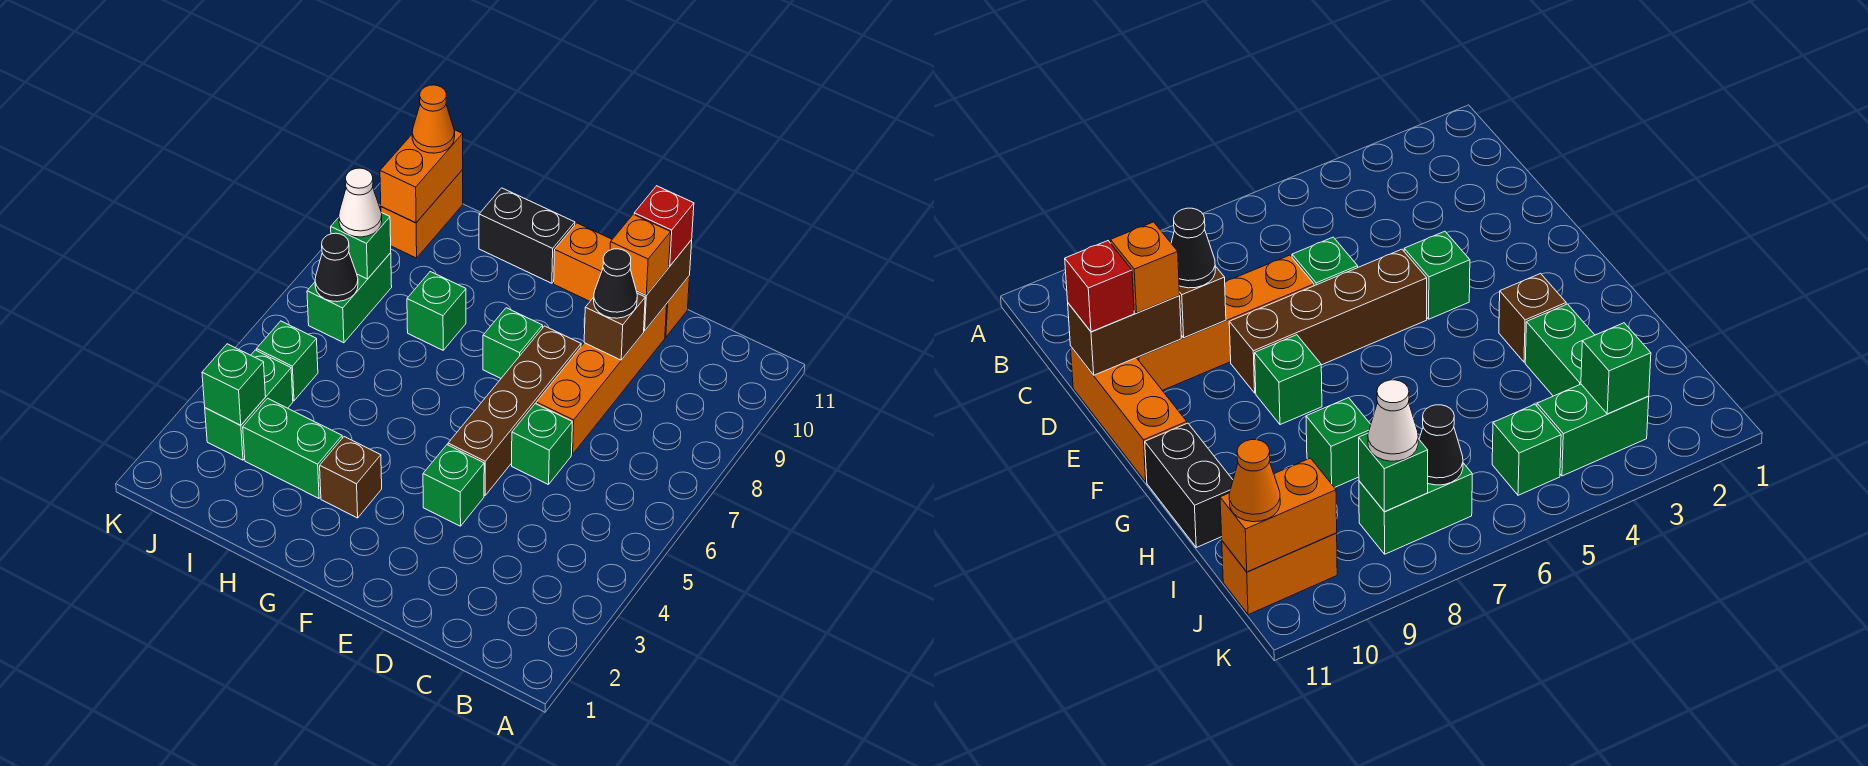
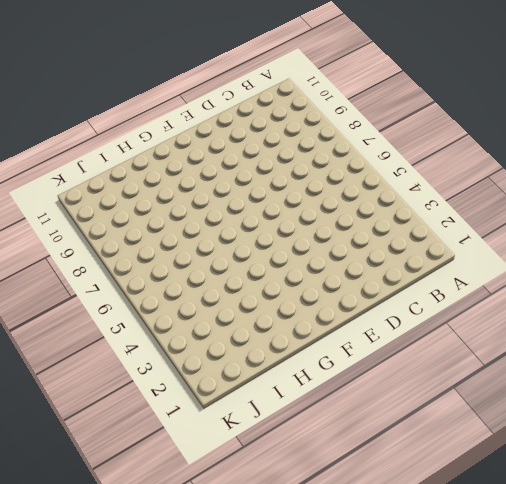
none -> green 1x1 brick [512,404,572,485]
none -> orange 1x4 brick [536,304,667,454]
none -> orange 1x3 brick [554,223,690,337]

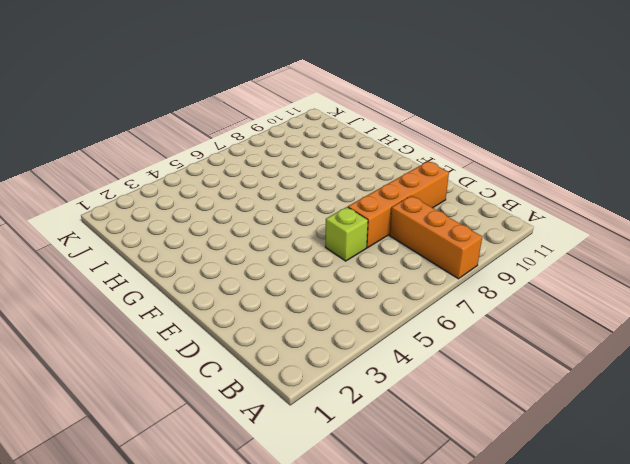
orange 1x3 brick [390,196,482,279] -> orange 1x3 brick moved to [554,223,690,337]
lime 1x1 brick [325,207,368,261] -> green 1x1 brick [512,404,572,485]
none -> green 1x1 brick [423,445,484,526]
none -> brown 1x4 brick [448,326,581,495]
none -> green 1x1 brick [483,308,543,378]

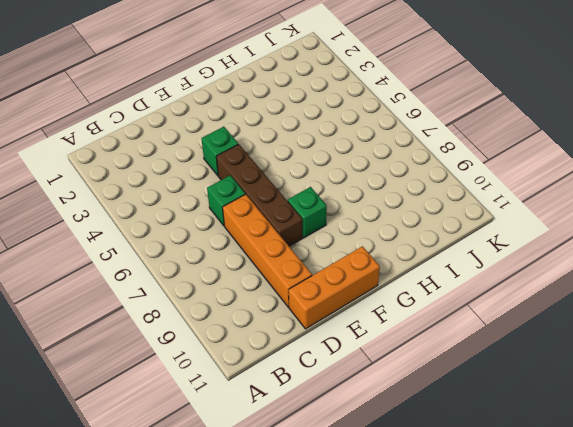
none -> brown 1x1 brick [320,437,382,518]
none -> black 1x2 brick [479,188,575,283]
none -> green 1x2 brick [243,398,342,498]

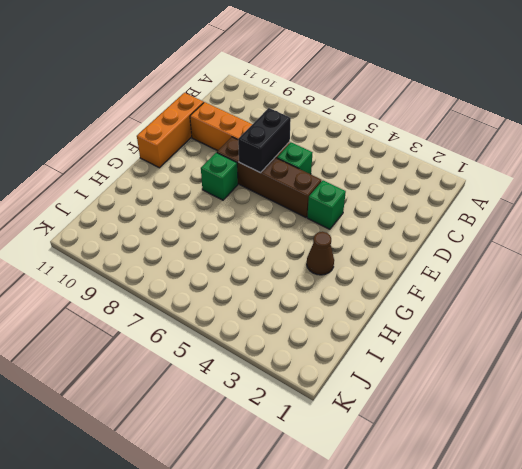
black 1x2 brick [238,108,291,173] -> black 1x2 brick moved to [479,188,575,283]
brown 1x1 cone [307,232,334,275] -> brown 1x1 brick [320,437,382,518]
none -> green 1x2 brick [243,398,342,498]
none -> green 1x1 brick [407,272,466,350]
none -> green 1x2 brick [205,350,293,460]

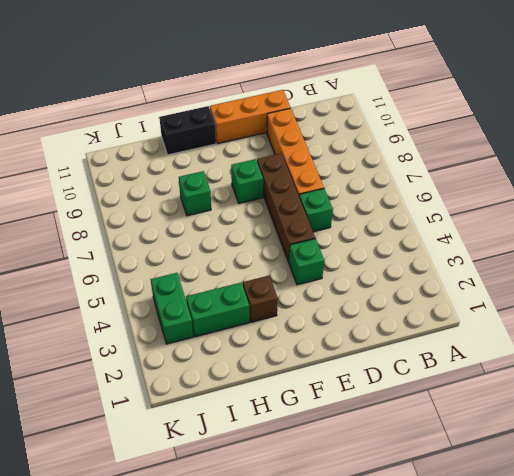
none -> green 1x1 brick [257,321,318,401]
none -> green 1x2 brick [307,253,392,343]
none -> orange 1x2 brick [381,170,463,258]

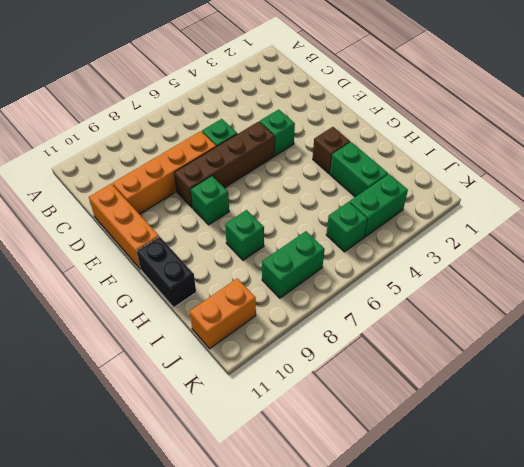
none -> brown 1x1 brick [584,293,645,360]
none -> brown 1x2 brick [637,240,692,331]
none -> green 1x1 brick [202,344,266,425]

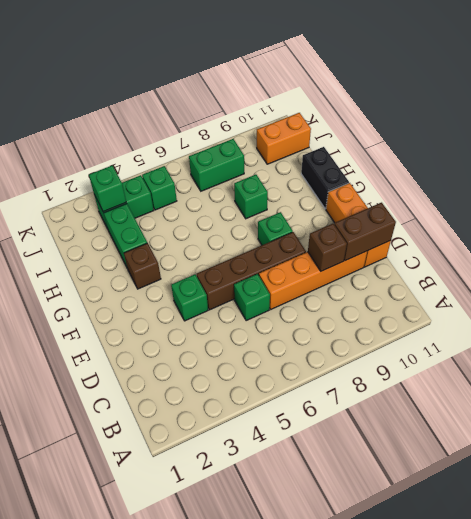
none -> black 1x1 cone [315,233,358,302]
none -> green 1x1 brick [331,213,391,279]
none -> orange 1x2 brick [380,130,463,223]

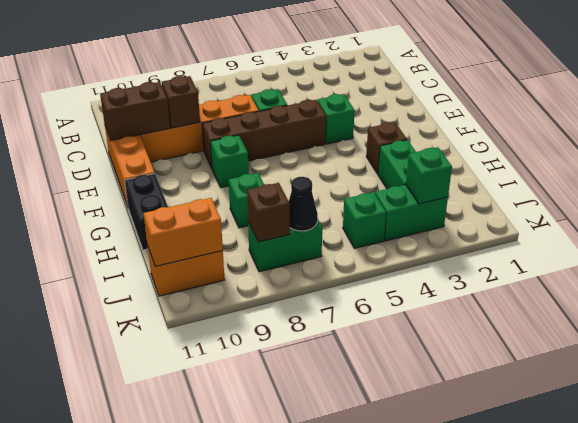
brown 1x1 brick [247,183,290,242] -> green 1x1 brick [331,213,391,279]
none -> black 1x1 cone [594,249,637,318]
none -> orange 1x1 brick [610,214,671,295]
none -> red 1x1 brick [634,186,694,266]

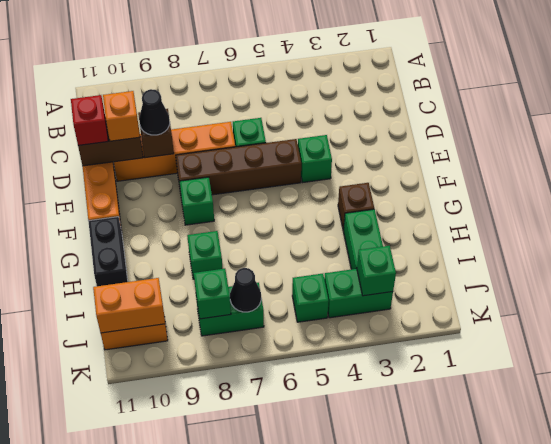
none -> white 1x1 cone [339,168,382,237]
none -> orange 1x1 cone [412,85,455,153]

